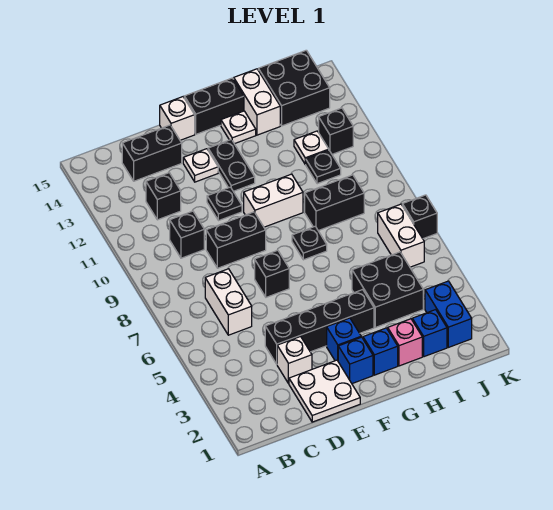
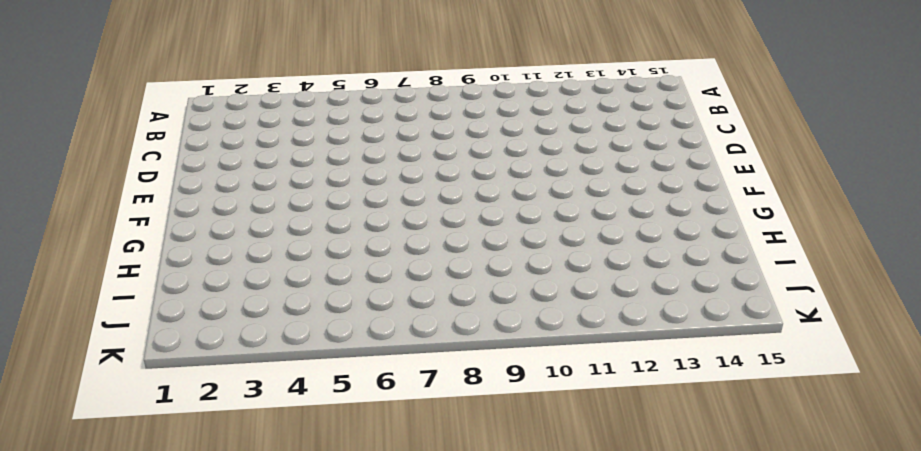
none -> white 1x2 brick [205,269,252,335]
none -> black 1x1 brick [170,211,204,258]
none -> black 1x1 brick [146,173,181,220]
none -> black 1x2 brick [122,125,182,181]

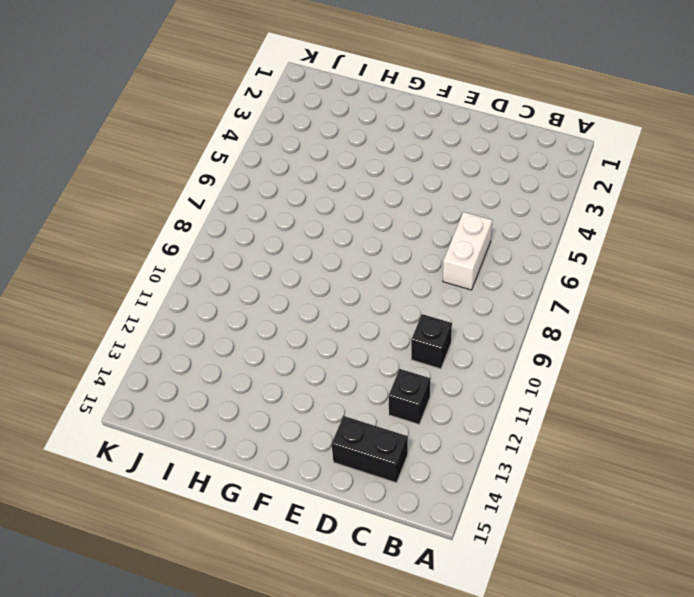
none -> white 2x2 plate [289,360,360,422]
none -> white 1x1 brick [277,337,312,384]
none -> black 1x4 brick [265,290,374,364]
none -> black 1x2 brick [206,212,266,268]

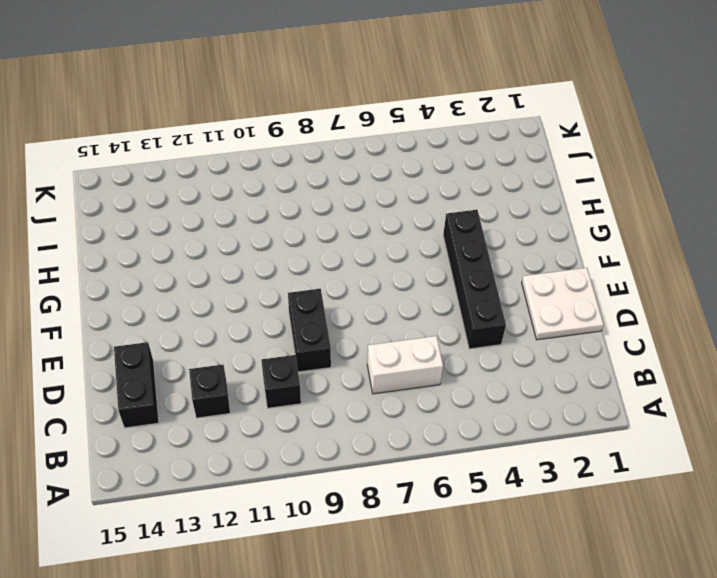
none -> white 1x1 brick [277,337,312,384]
none -> black 1x1 brick [255,250,289,297]
none -> black 1x1 plate [207,187,242,221]
none -> white 1x1 plate [183,149,218,182]

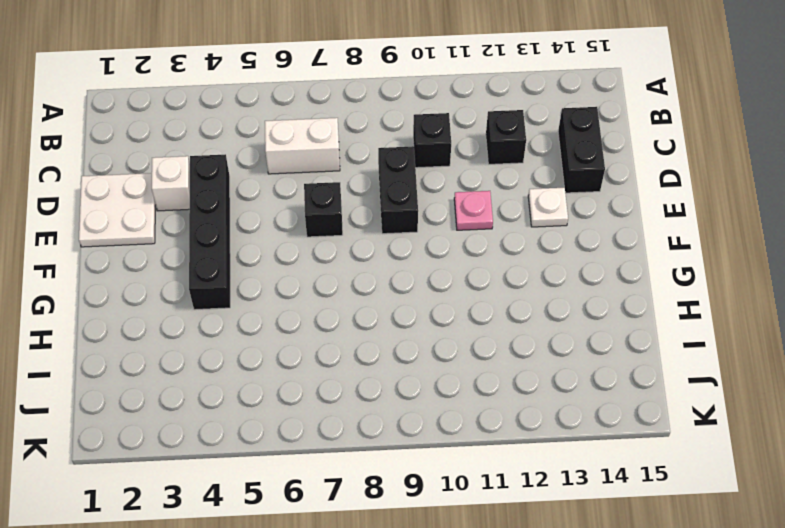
pink 1x1 plate [454,191,493,230] -> black 1x1 plate [207,187,242,221]
none -> white 1x1 brick [160,97,195,140]
none -> blue 1x1 brick [338,337,373,384]
none -> blue 1x1 brick [327,318,361,361]
none -> white 1x2 brick [244,174,303,227]

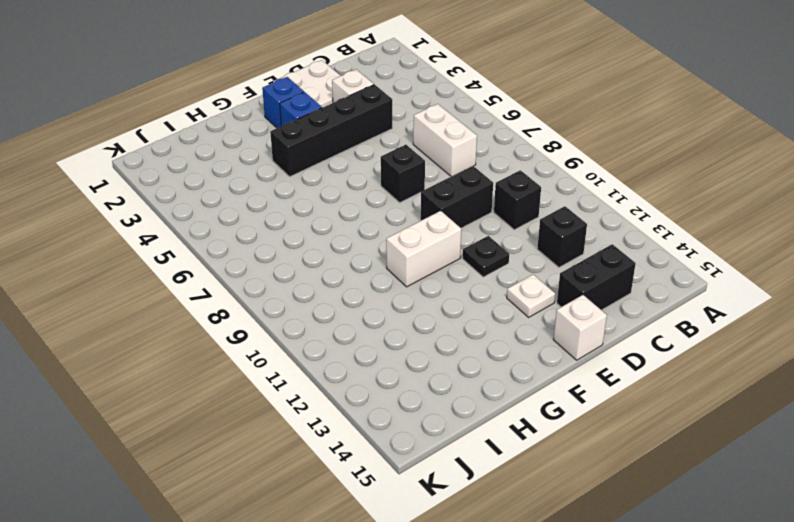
none -> black 1x2 plate [208,139,255,191]
none -> black 1x2 brick [184,78,244,134]
none -> blue 1x1 brick [363,328,398,375]
none -> black 1x1 plate [292,226,327,260]

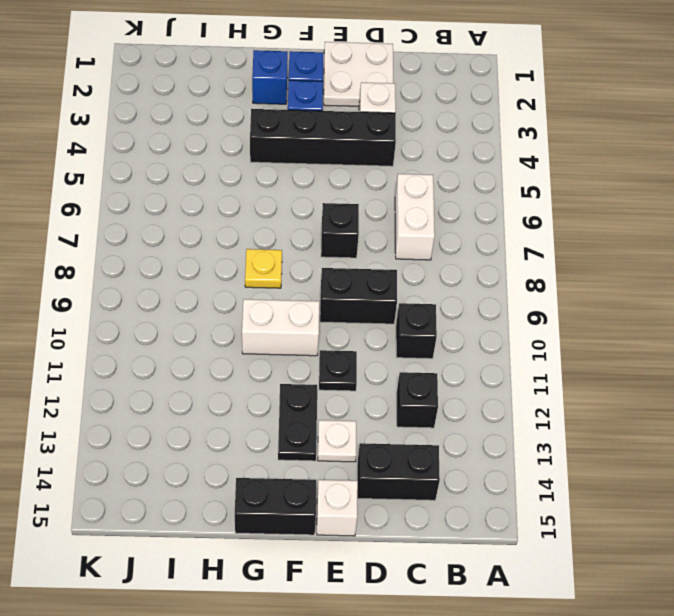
yellow 1x1 plate [245,249,282,288] -> black 1x1 plate [292,226,327,260]
none -> white 1x1 plate [221,111,256,144]
none -> pink 1x1 brick [388,319,422,366]
none -> black 2x2 brick [352,252,423,327]
none -> black 1x2 brick [305,175,364,231]

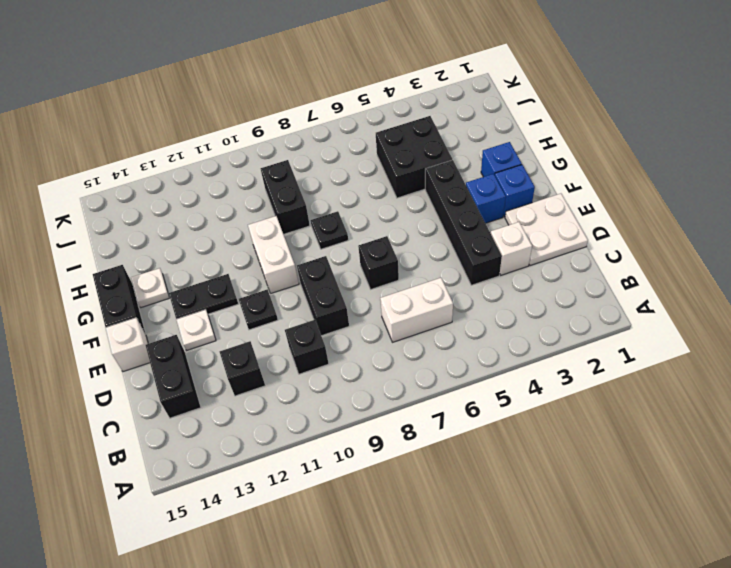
none -> pink 1x1 brick [388,319,422,366]
none -> white 1x2 brick [234,69,280,135]
none -> blue 1x1 brick [412,310,447,357]
none -> black 1x1 plate [306,150,341,184]

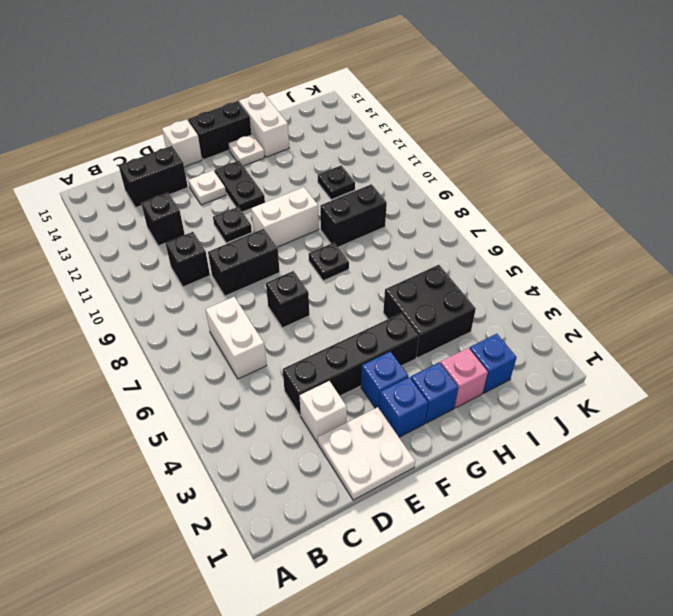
none -> white 1x1 plate [294,131,329,164]
none -> black 2x2 brick [258,50,330,126]
none -> blue 1x2 brick [425,281,472,347]
none -> white 1x2 brick [378,204,424,267]

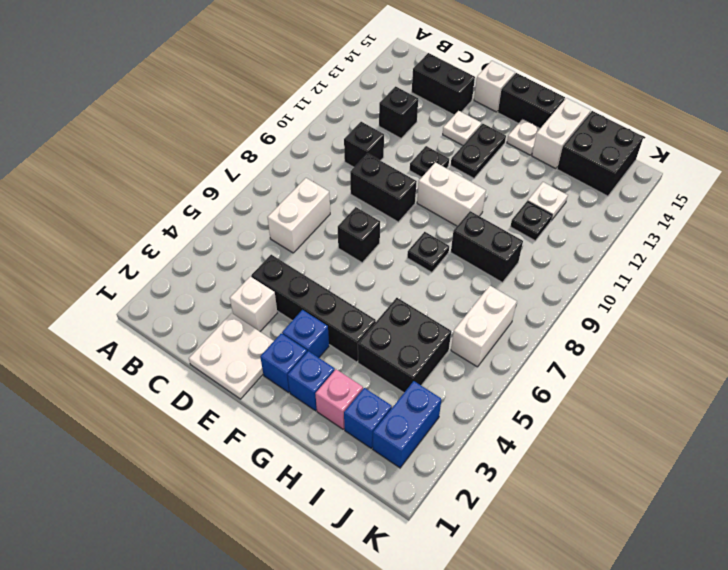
none -> black 1x1 brick [319,108,353,154]
none -> black 1x1 brick [402,195,437,239]

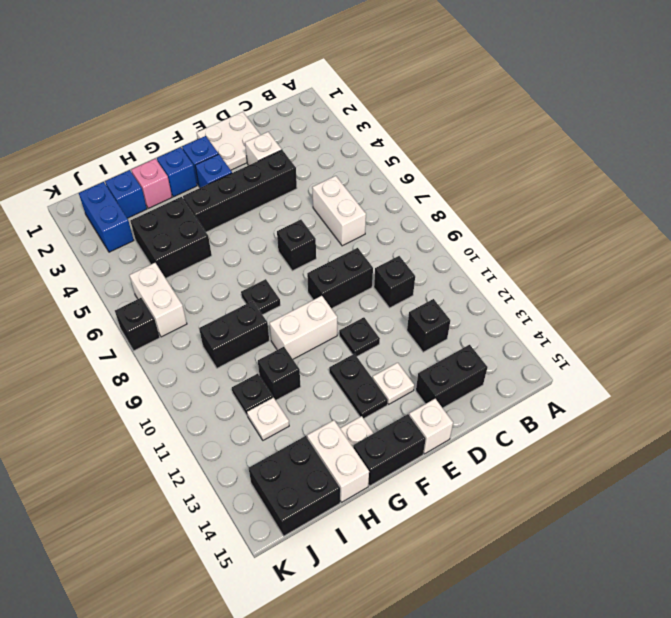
black 1x1 brick [258,347,301,400] -> black 1x1 brick moved to [319,108,353,154]

